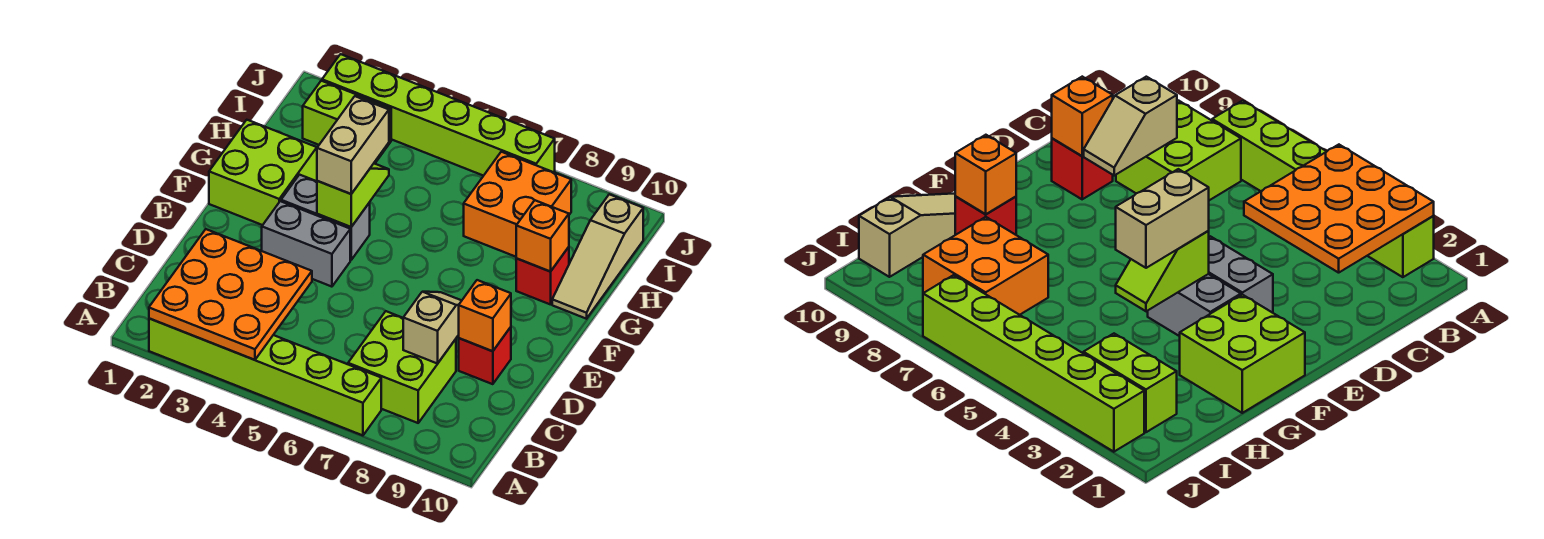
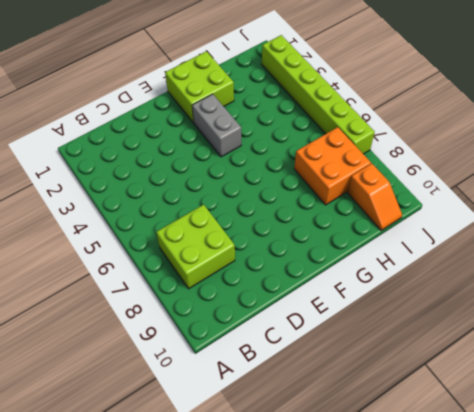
orange 1x2 slope [348,164,402,230] -> tan 1x3 slope [552,194,643,319]
none -> lime 1x6 brick [149,318,381,435]
none -> red 1x1 brick [459,327,511,384]
none -> grey 1x2 brick [262,201,350,287]

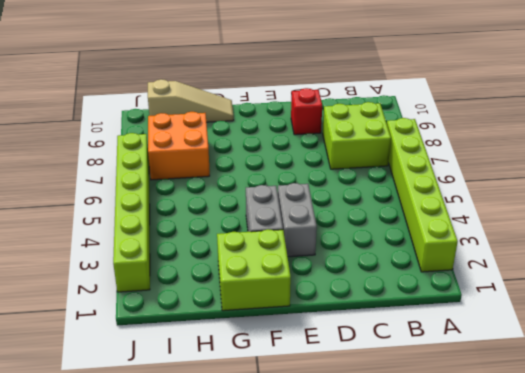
none -> red 1x1 brick [516,247,569,305]
none -> lime 1x2 brick [303,81,391,164]
none -> orange 3x3 plate [149,229,312,360]

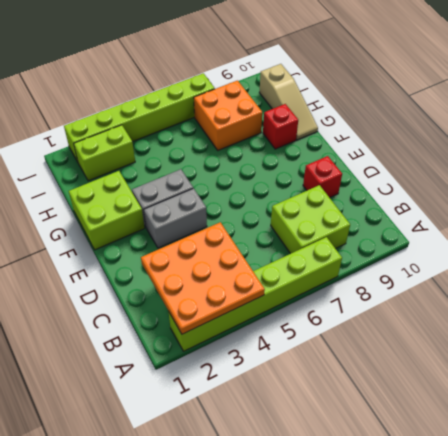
none -> tan 1x2 slope [403,292,462,364]
none -> orange 1x1 brick [459,280,511,351]
none -> lime 1x2 slope [317,164,389,227]

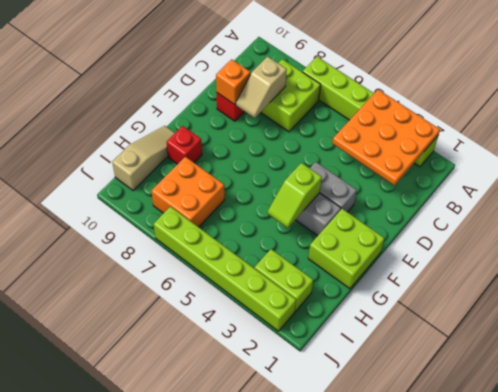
none -> orange 1x1 brick [516,200,569,272]
none -> tan 1x2 brick [317,96,389,194]

